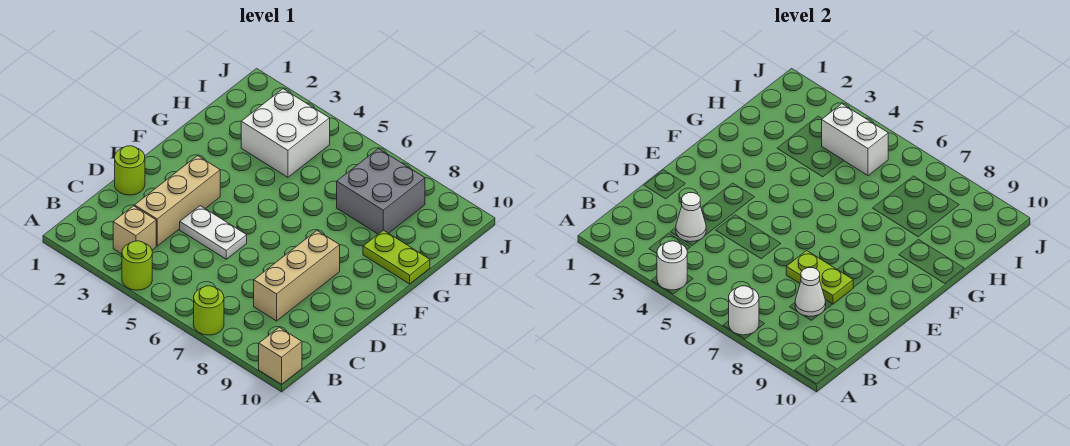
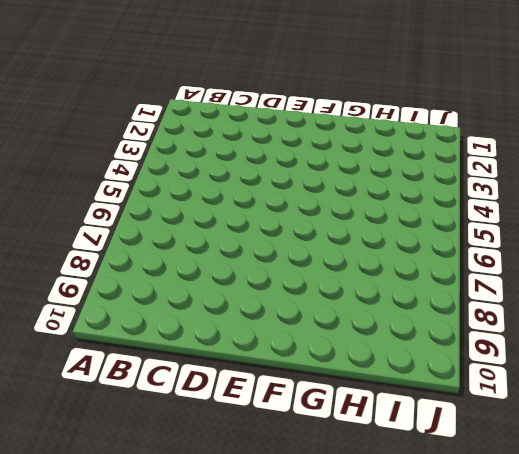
none -> lime 1x1 round brick [122,241,152,290]
none -> lime 1x1 round brick [194,286,224,335]
none -> tan 1x1 brick [259,327,302,384]

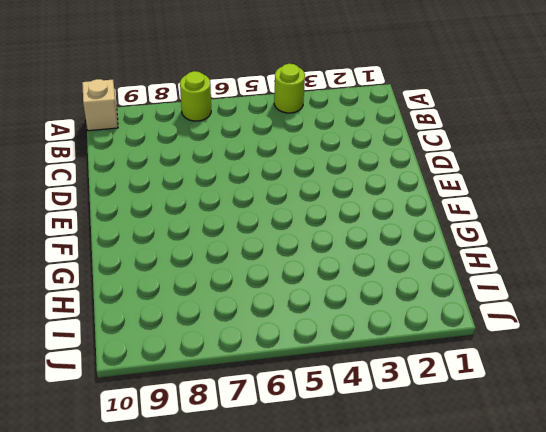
none -> tan 1x1 brick [113,206,156,254]
none -> tan 1x3 brick [135,156,220,246]
none -> tan 1x3 brick [254,231,340,321]

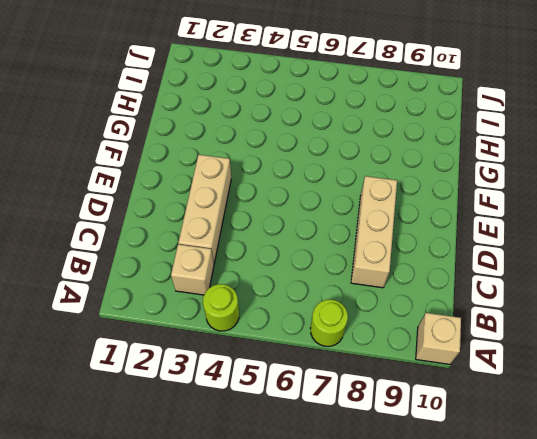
none -> lime 1x1 round brick [115,146,145,195]
none -> white 1x2 plate [180,206,247,259]
none -> lime 1x2 plate [363,230,430,284]

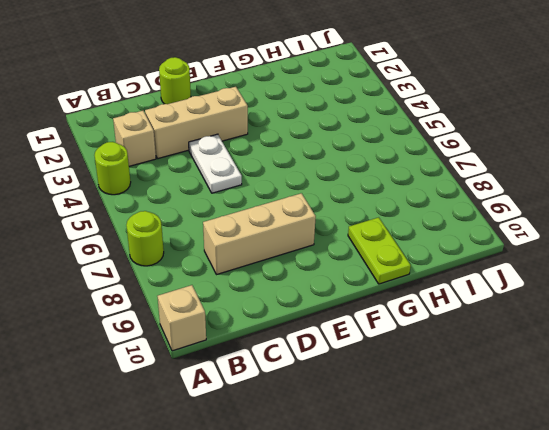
none -> white 2x2 brick [241,89,330,177]
none -> grey 2x2 brick [337,149,425,234]
none -> white 1x1 round brick [657,241,687,290]

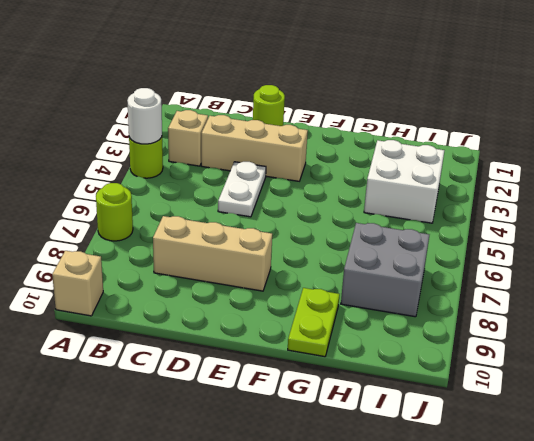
none -> white 1x1 round brick [729,286,759,335]
none -> white 1x1 cone [676,193,706,242]
none -> white 1x1 cone [795,268,826,316]

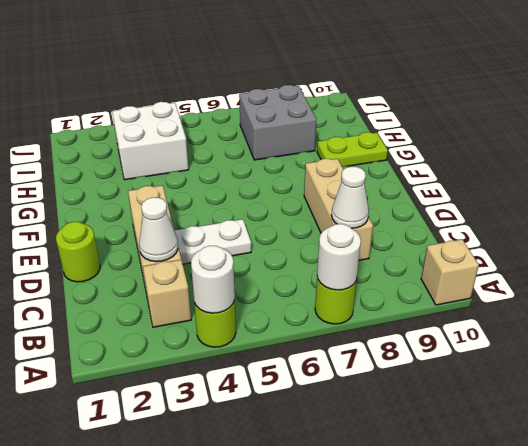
none -> lime 1x2 plate [786,251,853,304]
none -> white 1x2 brick [822,104,888,176]

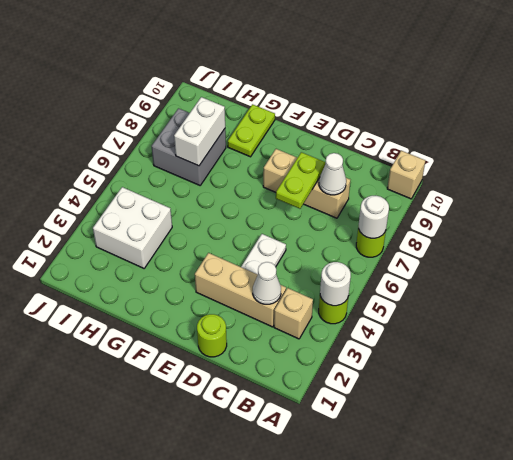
white 1x2 brick [174,97,225,166] -> white 1x2 brick moved to [822,104,888,176]

